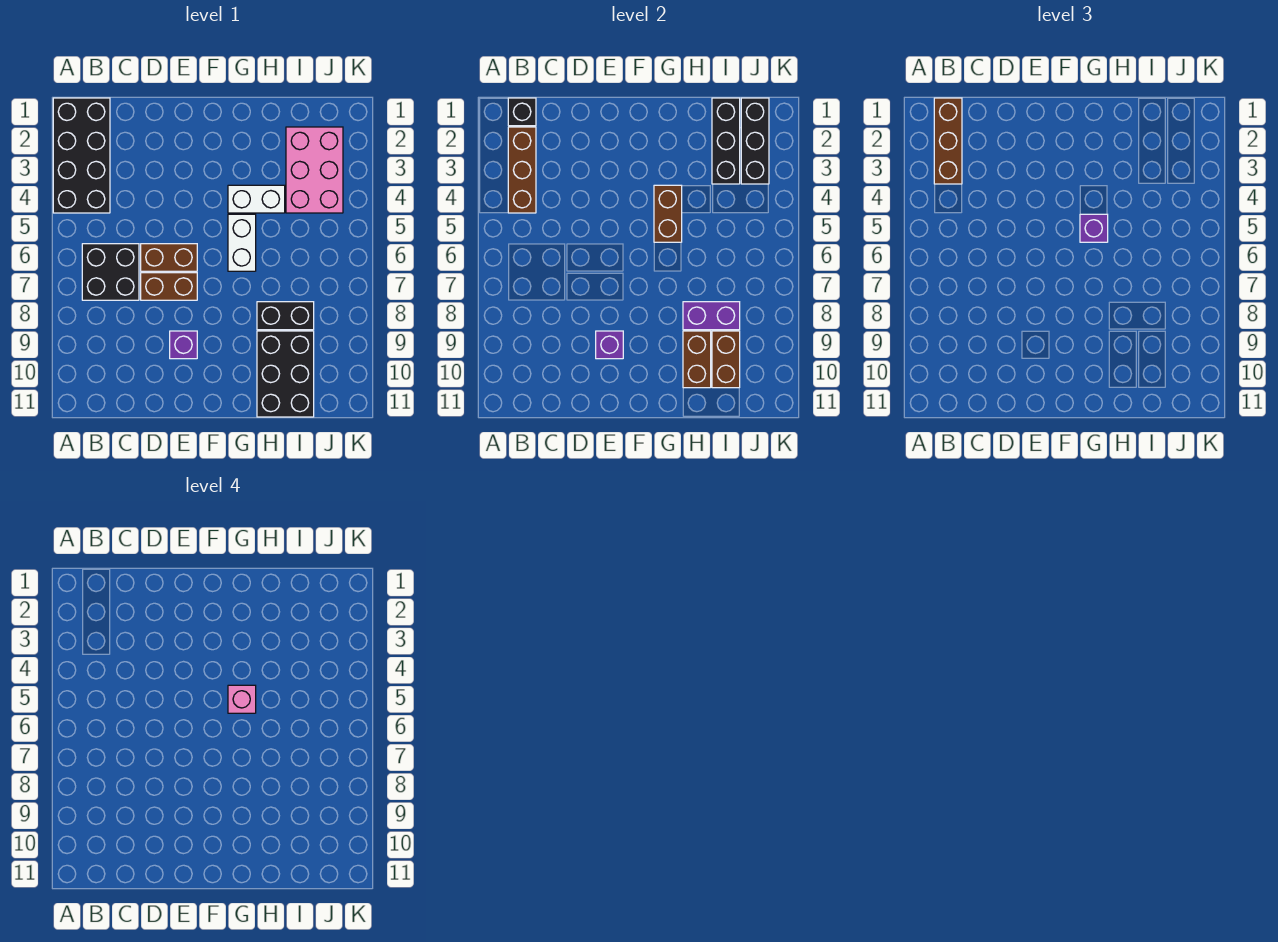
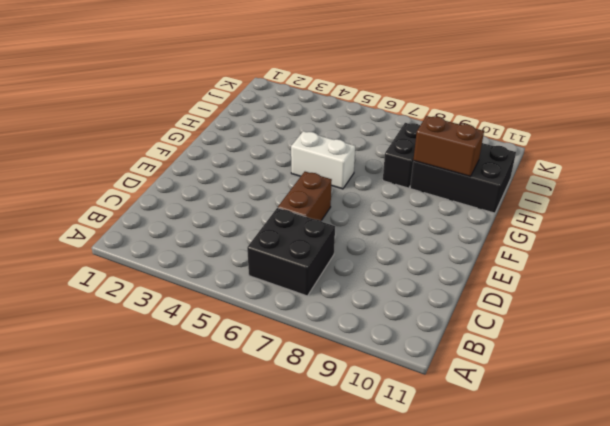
none -> black 2x4 brick [53,98,110,213]
none -> brown 1x2 brick [141,273,197,300]
none -> purple 1x1 brick [170,331,197,359]

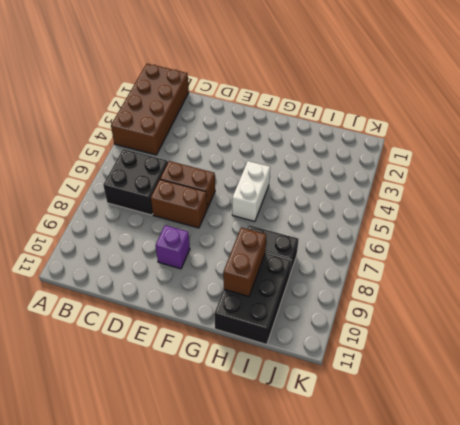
brown 2x4 brick [111,64,189,155] -> black 2x4 brick [53,98,110,213]
none -> white 1x2 brick [228,185,285,213]
none -> pink 2x3 brick [286,127,343,213]
none -> black 1x1 brick [508,98,536,126]

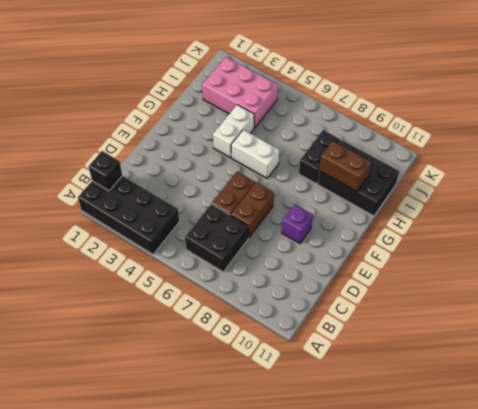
none -> brown 1x3 brick [508,127,536,213]
none -> purple 1x1 brick [596,331,623,359]
none -> brown 1x2 brick [654,185,682,242]

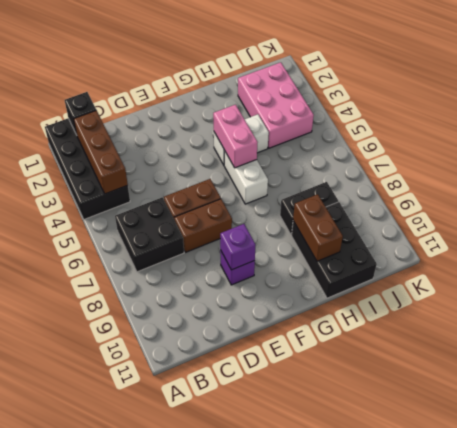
pink 1x2 brick [213,105,258,168] -> brown 1x2 brick [654,185,682,242]
none -> purple 1x2 brick [683,302,740,330]
none -> black 1x3 brick [712,98,740,184]
none -> brown 1x2 brick [712,331,740,388]

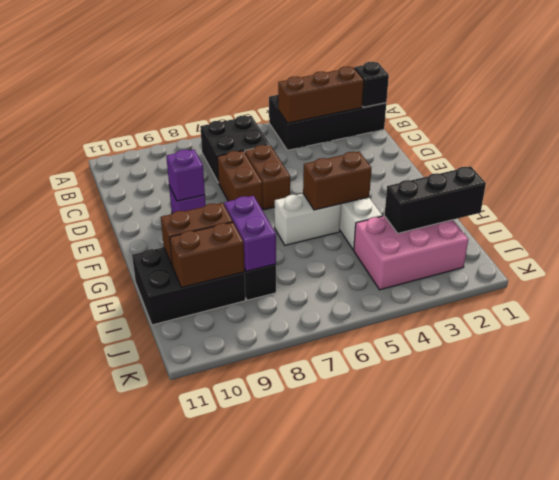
none -> black 1x3 brick [741,98,769,184]
none -> brown 1x3 brick [934,98,962,184]
none -> purple 1x1 brick [1080,214,1108,242]

